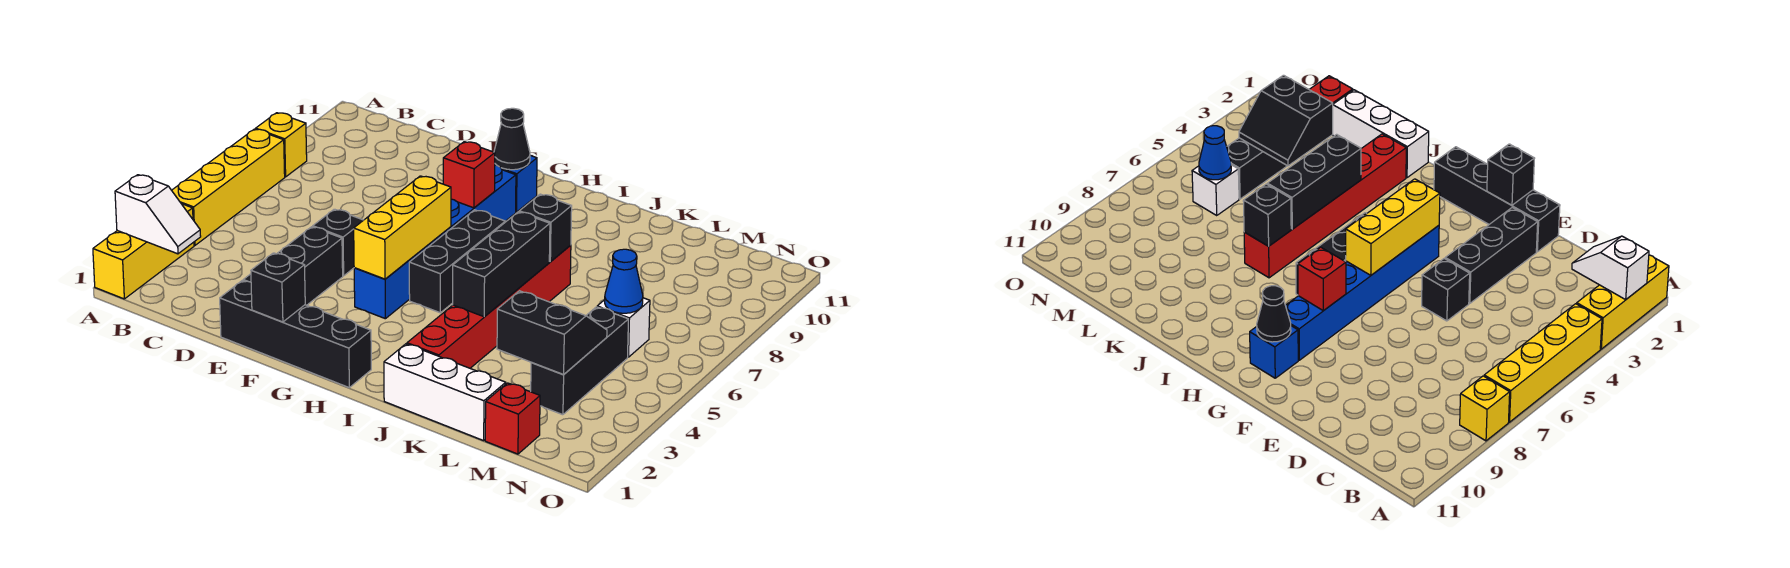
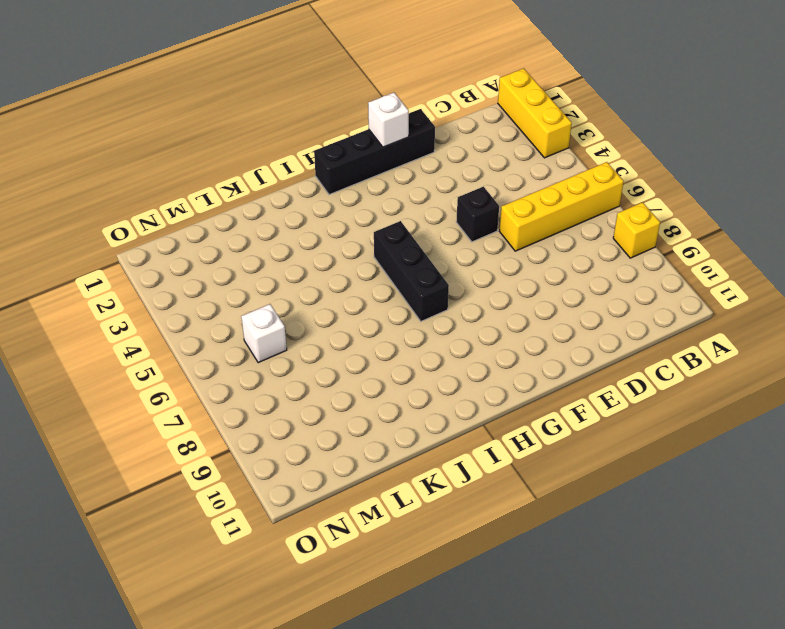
yellow 1x4 brick [499,162,624,251] -> yellow 1x4 brick turned to [172,129,285,245]
white 1x1 brick [368,93,409,147] -> black 1x1 brick [251,253,305,322]
none -> black 1x3 brick [243,227,343,305]
none -> blue 1x6 brick [354,165,516,319]
none -> blue 1x1 brick [495,155,537,212]

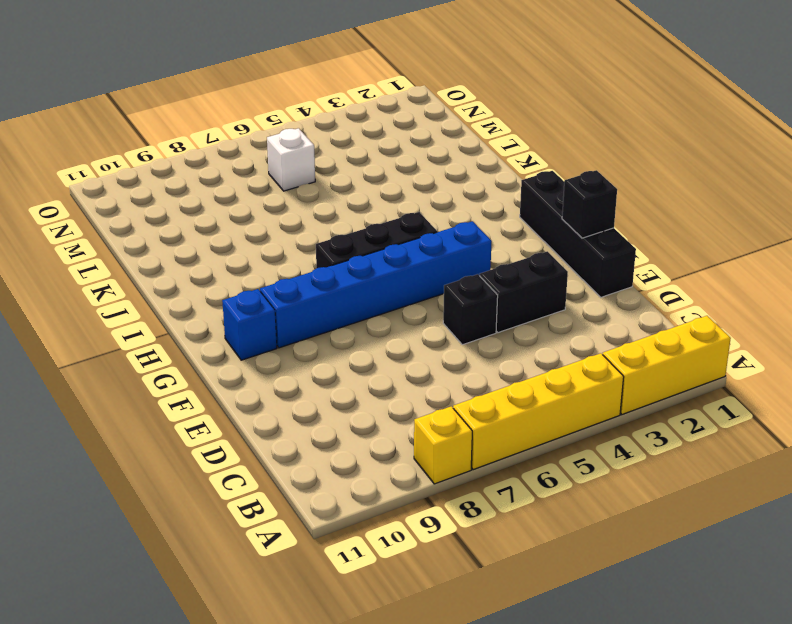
black 1x2 brick [480,251,568,333] -> black 1x3 brick [243,227,343,305]
none -> white 1x3 brick [384,344,506,441]
none -> red 1x6 brick [407,245,571,368]
none -> red 1x1 brick [485,383,540,454]

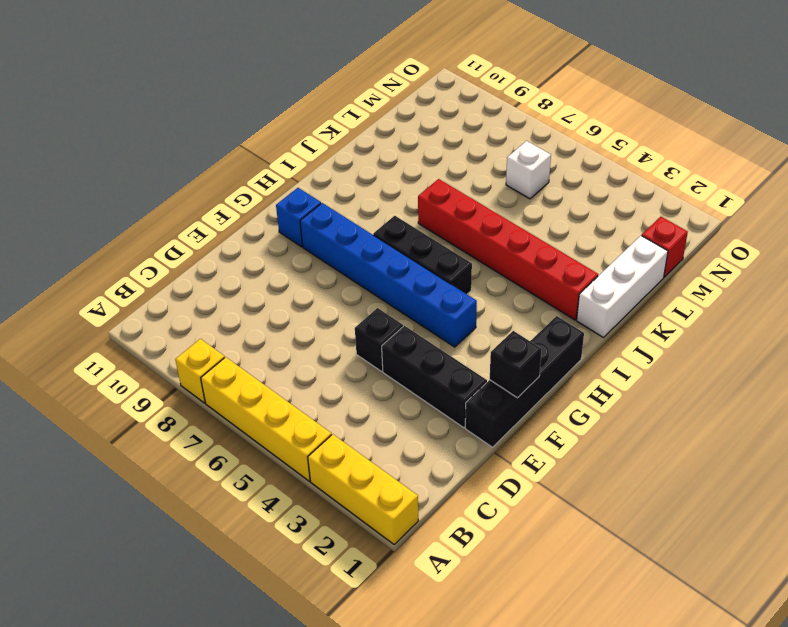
none -> black 1x3 brick [531,307,628,415]
none -> white 1x2 slope [115,175,201,254]
none -> yellow 1x3 brick [354,176,451,279]

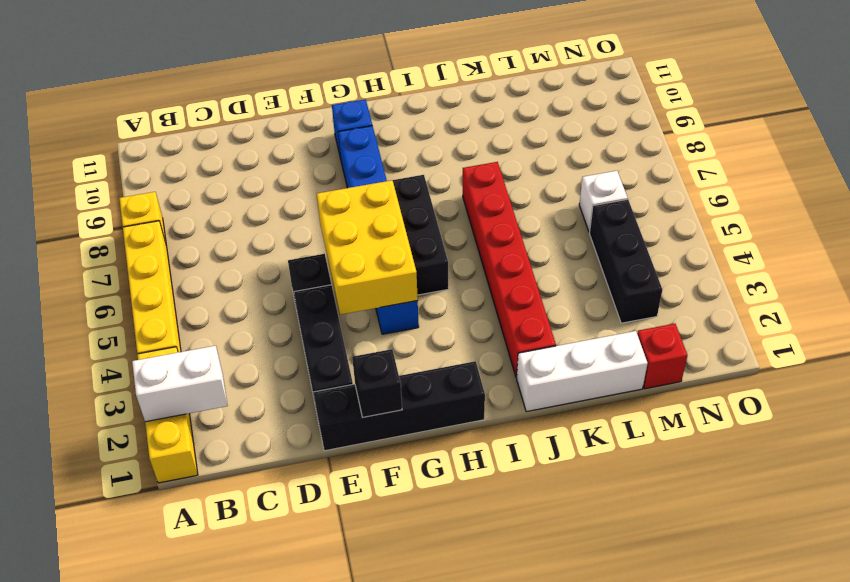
white 1x2 brick [132,346,228,422] -> white 1x2 slope [115,175,201,254]
yellow 2x3 brick [317,180,418,315] -> yellow 1x3 brick [354,176,451,279]
none -> red 1x1 brick [443,142,495,208]
none -> black 1x1 cone [494,108,530,170]
none -> black 1x3 brick [453,212,550,317]

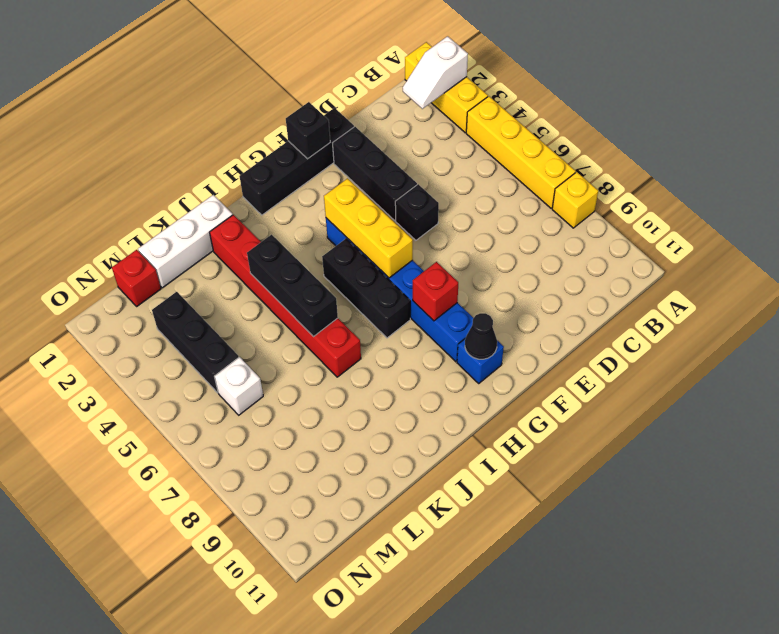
none -> black 1x1 brick [519,194,572,262]
none -> black 2x2 slope [497,291,607,374]
none -> blue 1x1 cone [605,249,643,313]

